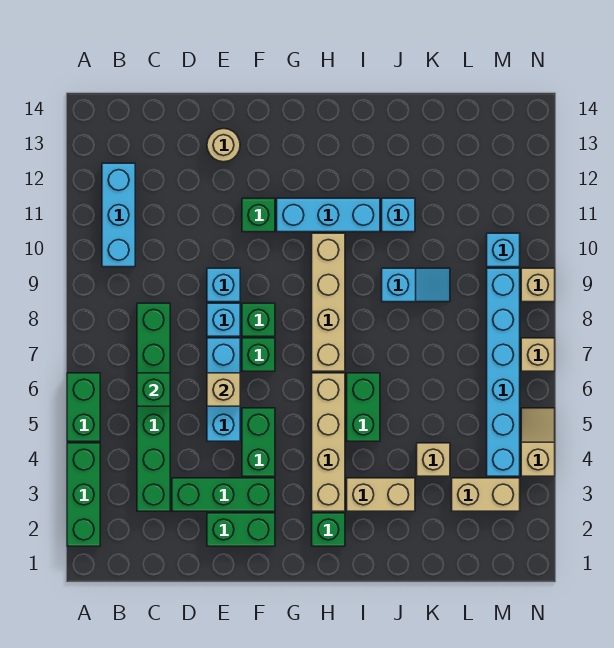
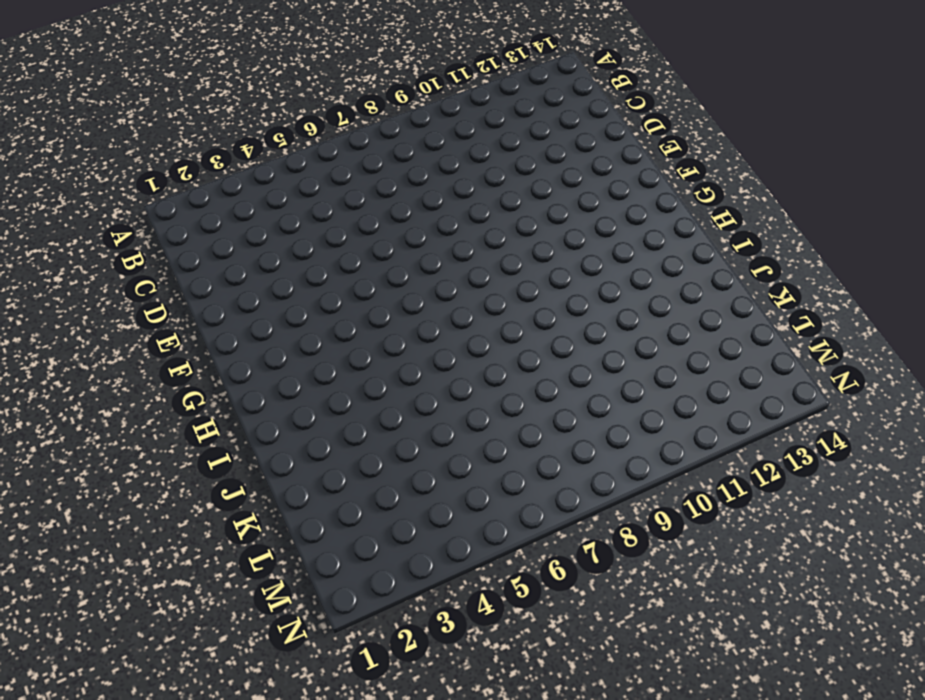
none -> green 1x3 brick [67,443,100,546]
none -> green 1x2 brick [67,373,100,441]
none -> cyan 1x3 brick [102,163,135,267]
none -> green 1x6 brick [137,303,170,511]

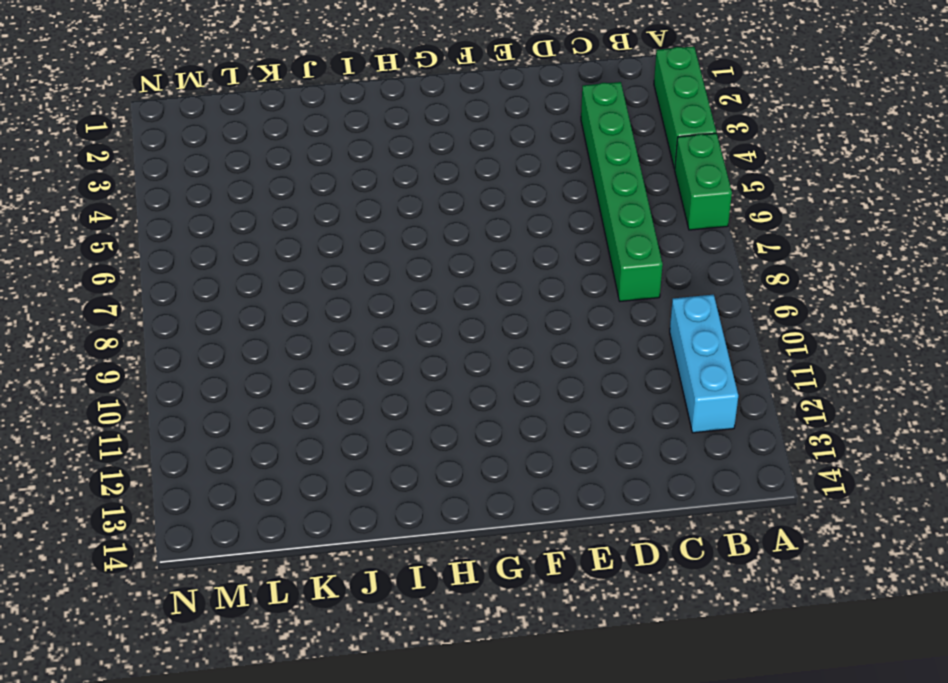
none -> green 1x3 brick [172,478,275,511]
none -> green 1x2 brick [207,513,275,546]
none -> cyan 1x3 brick [207,338,240,441]
none -> cyan 1x1 brick [207,303,240,336]

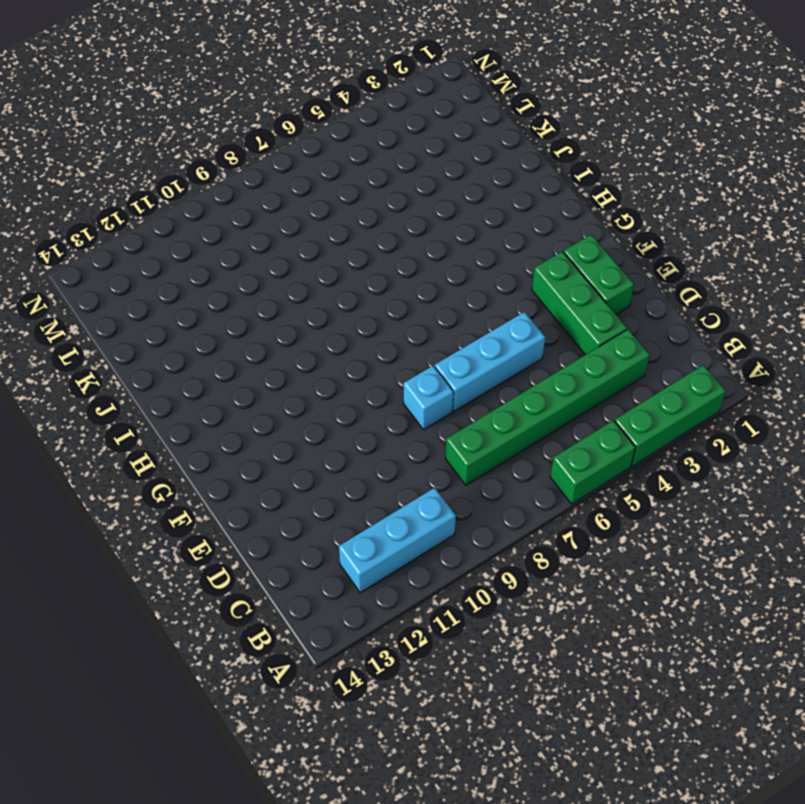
none -> cyan 1x1 brick [207,268,240,302]
none -> tan 1x1 round brick [207,129,240,162]
none -> green 1x2 brick [242,408,275,476]
none -> green 1x1 brick [242,338,275,371]

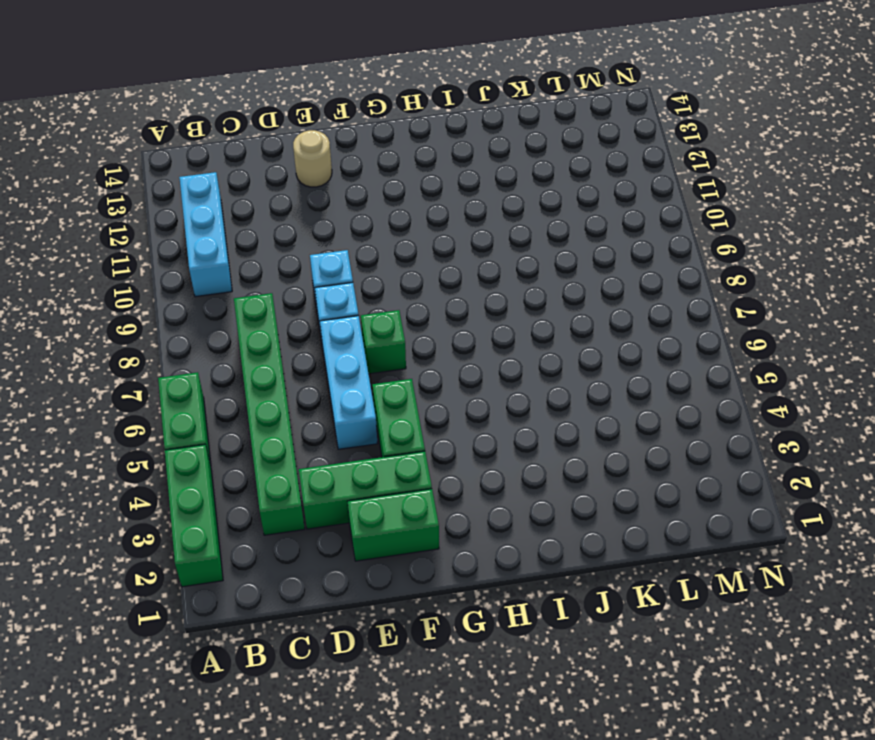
none -> green 1x1 brick [242,303,275,336]
none -> green 1x1 brick [242,198,275,232]
none -> cyan 1x3 brick [277,198,380,232]
none -> green 1x1 brick [312,513,345,546]

